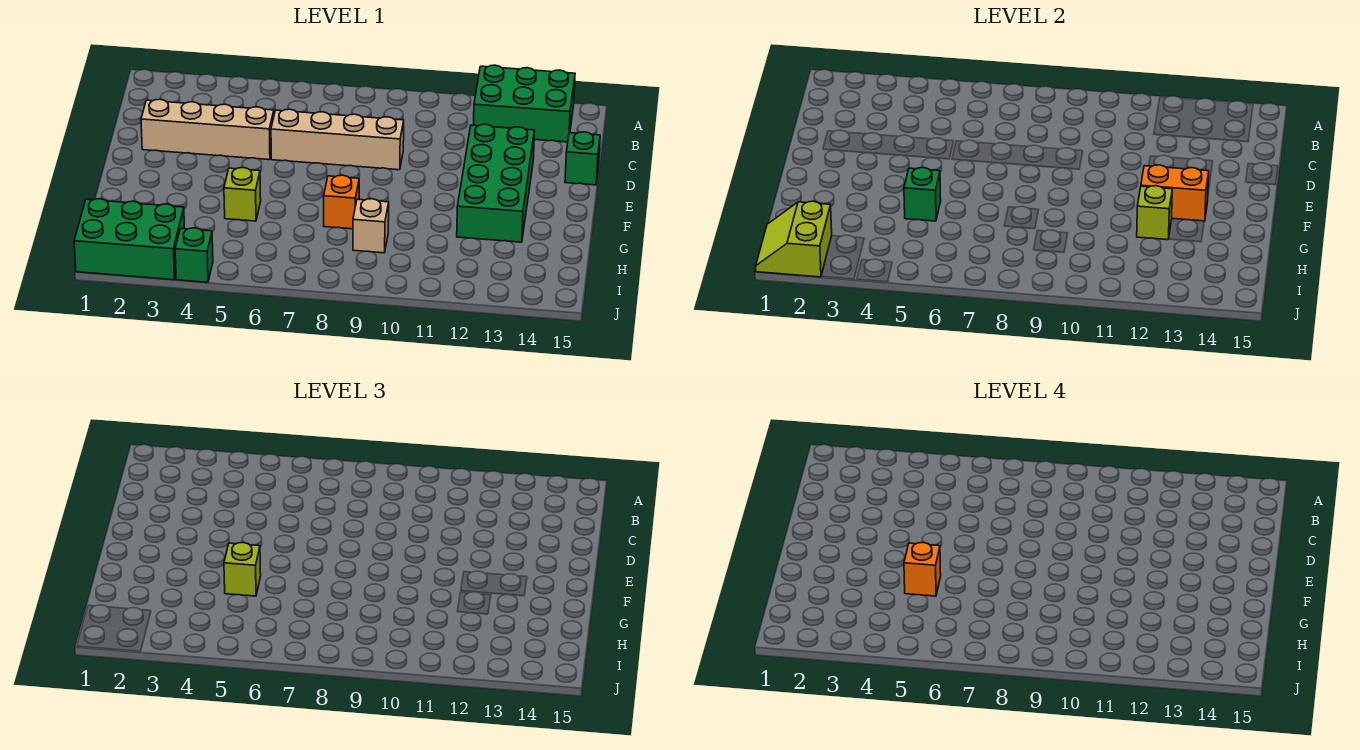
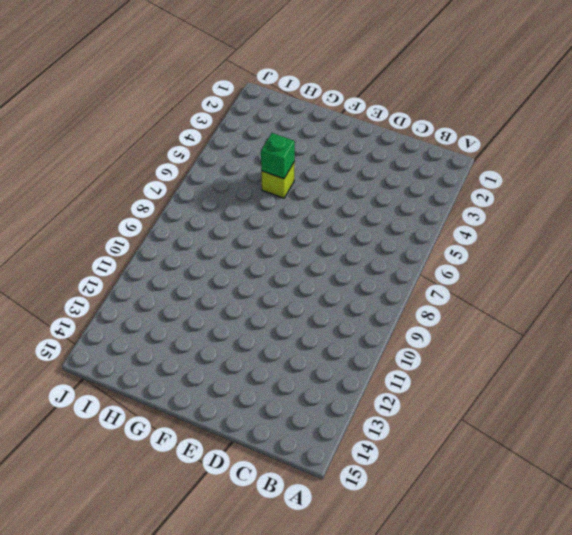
none -> green 2x3 brick [473,65,575,142]
none -> tan 1x4 brick [141,99,274,160]
none -> tan 1x4 brick [271,109,404,170]

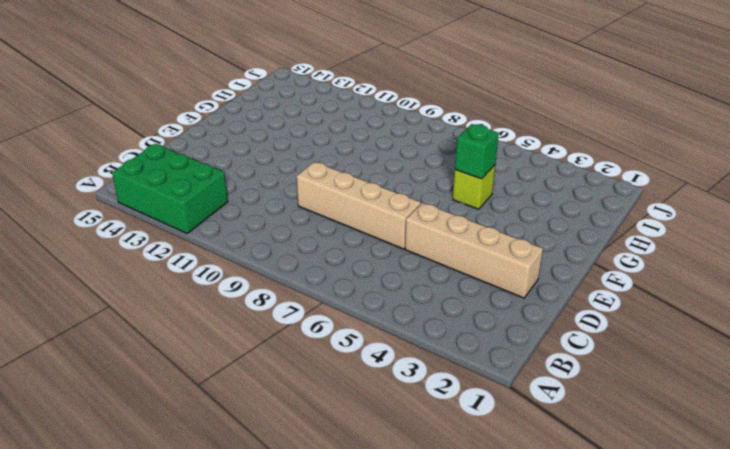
none -> green 2x4 brick [457,124,535,242]
none -> green 1x1 brick [565,132,600,185]
none -> orange 1x1 brick [324,175,359,229]

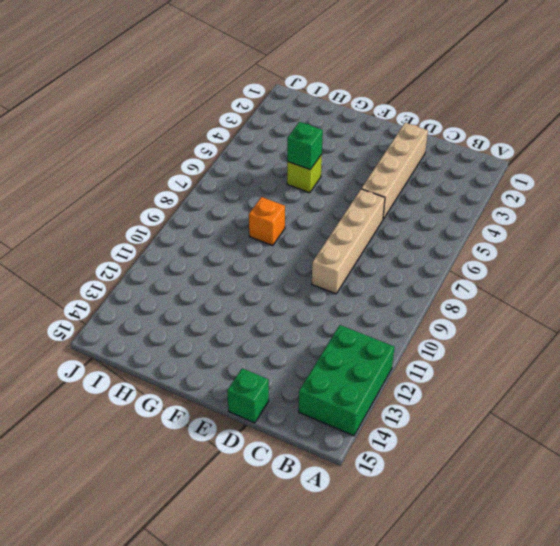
none -> green 2x4 brick [457,124,535,242]
none -> tan 1x1 brick [353,199,389,253]
none -> green 2x3 brick [74,199,185,280]

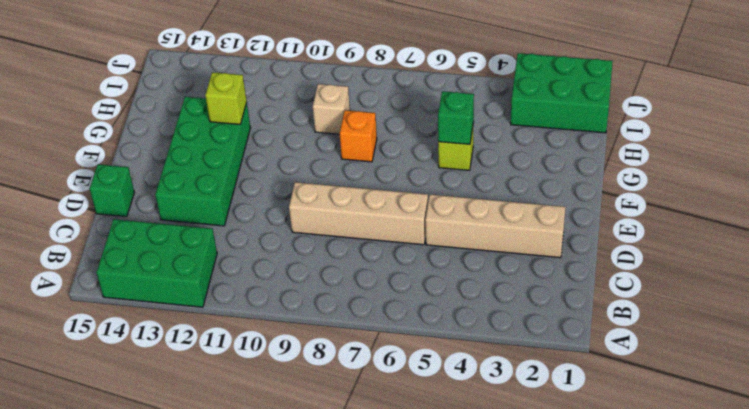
none -> green 1x1 brick [175,228,213,282]
none -> orange 1x2 brick [1141,165,1209,221]
none -> lime 2x2 slope [756,201,832,277]

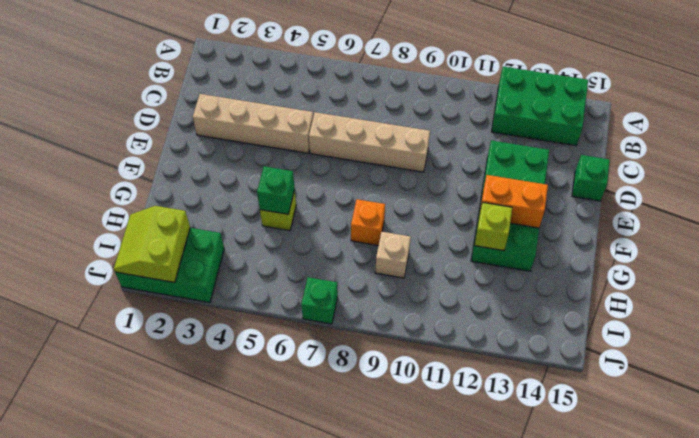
green 1x1 brick [301,277,338,324] -> green 1x1 brick moved to [175,228,213,282]
none -> lime 1x1 brick [224,543,261,596]
none -> orange 1x1 brick [904,543,941,596]

